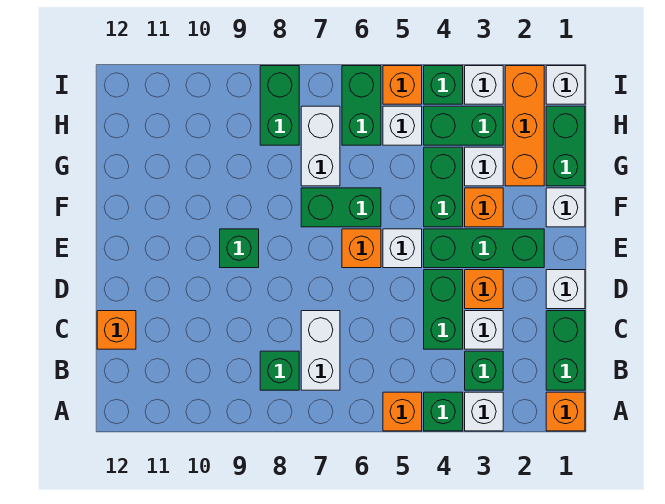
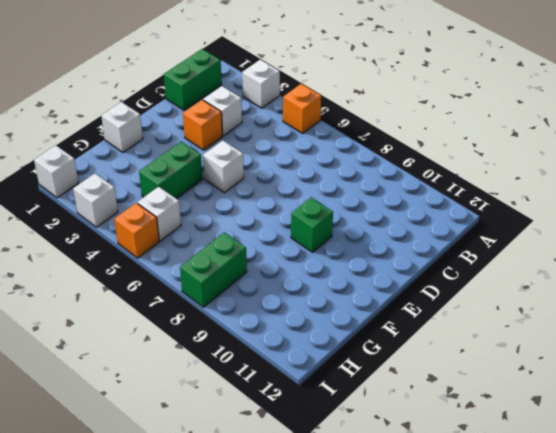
none -> orange 1x1 brick [546,392,585,431]
none -> green 1x1 brick [424,392,463,431]
none -> green 1x1 brick [465,351,503,390]
none -> white 1x2 brick [301,311,340,390]

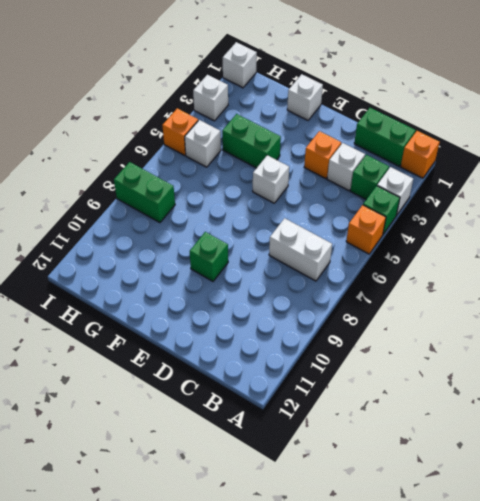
none -> green 1x1 brick [260,351,299,390]
none -> green 1x2 brick [424,270,463,349]
none -> orange 1x1 brick [97,311,136,349]
none -> white 1x1 brick [546,270,585,309]

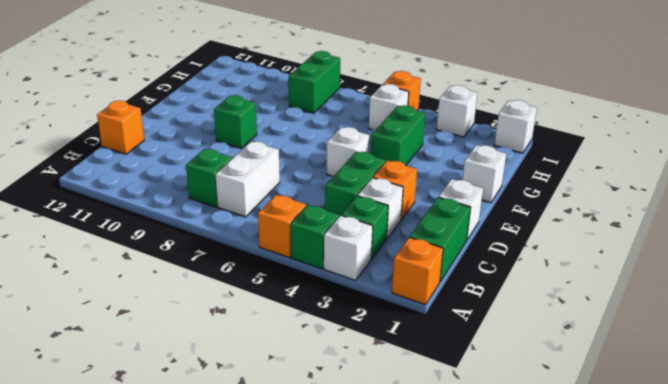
none -> green 1x3 brick [424,229,544,268]
none -> orange 1x1 brick [342,229,381,268]
none -> orange 1x1 brick [465,188,503,227]
none -> green 1x2 brick [301,188,381,227]

